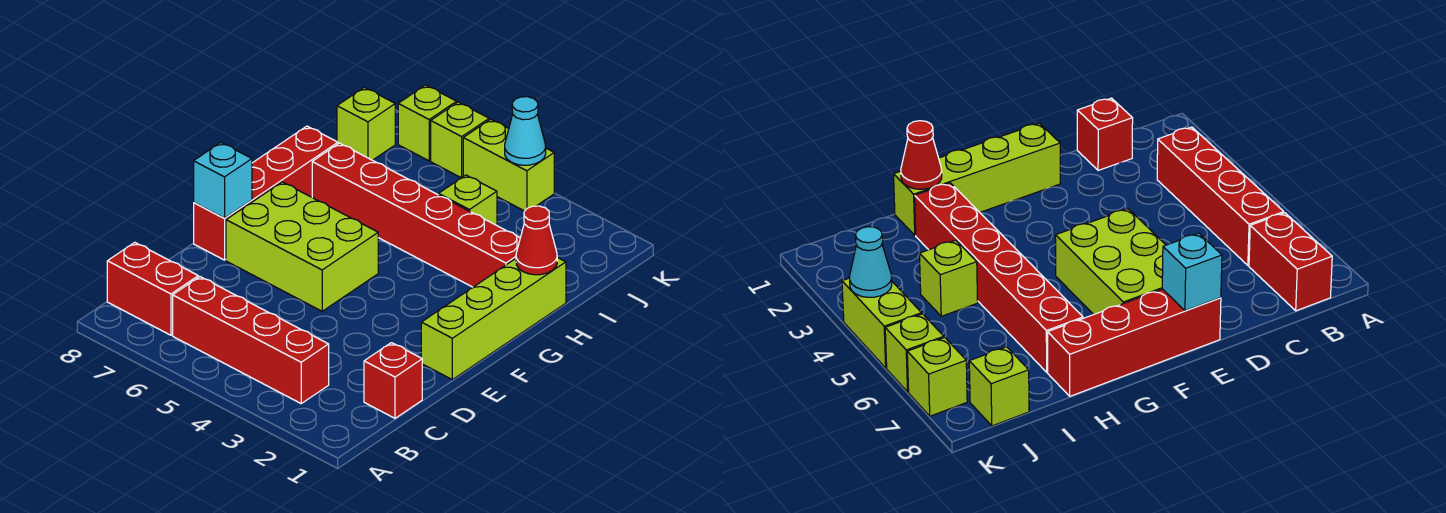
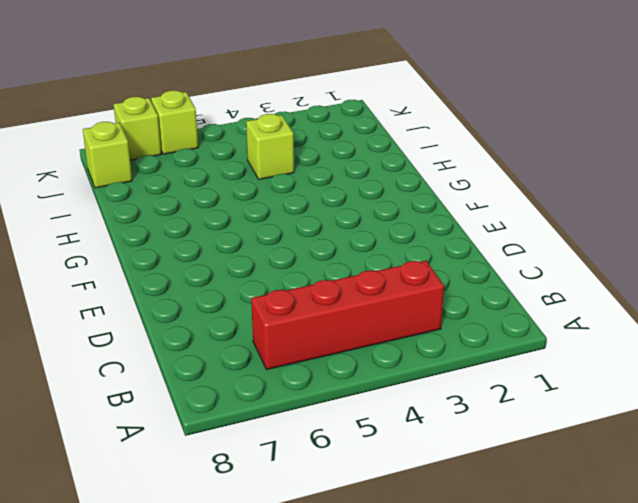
none -> red 1x2 brick [107,242,198,335]
none -> red 1x1 brick [364,343,422,418]
none -> lime 1x4 brick [421,257,566,380]

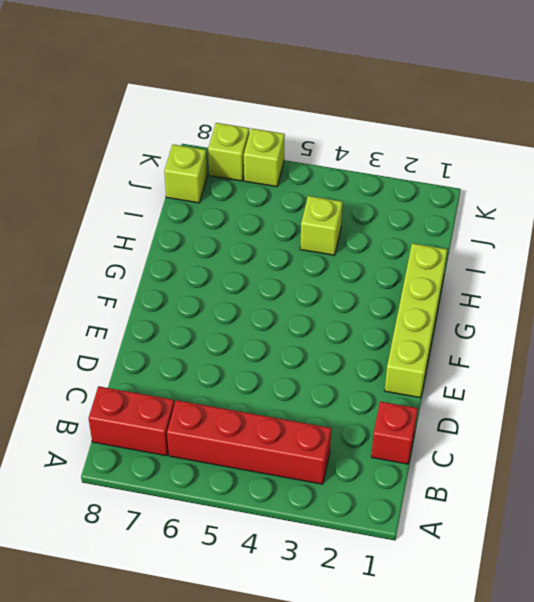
none -> lime 2x3 brick [226,182,378,311]
none -> red 1x4 brick [194,126,338,260]
none -> red 1x6 brick [312,143,520,287]

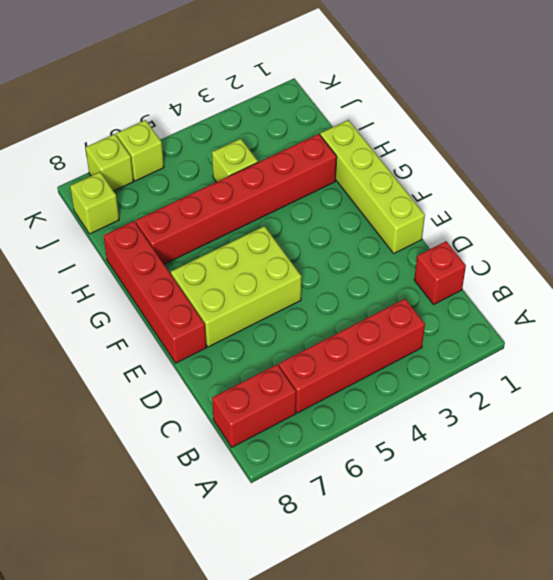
none -> lime 1x2 brick [463,119,554,211]
none -> cyan 1x1 brick [194,143,252,218]
none -> red 1x1 cone [516,206,557,275]

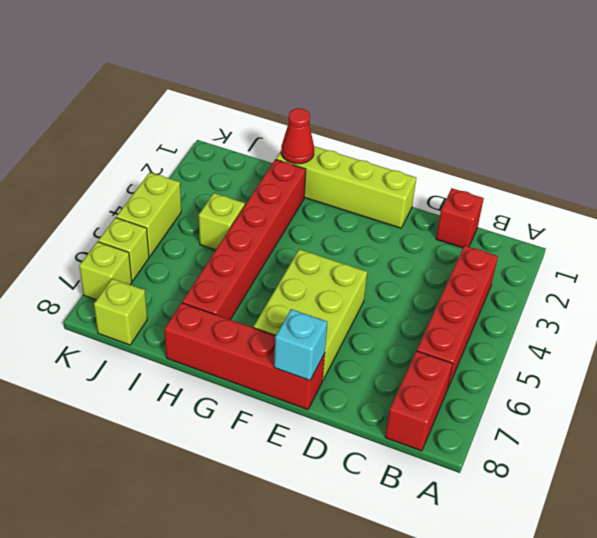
none -> cyan 1x1 cone [505,97,546,165]

